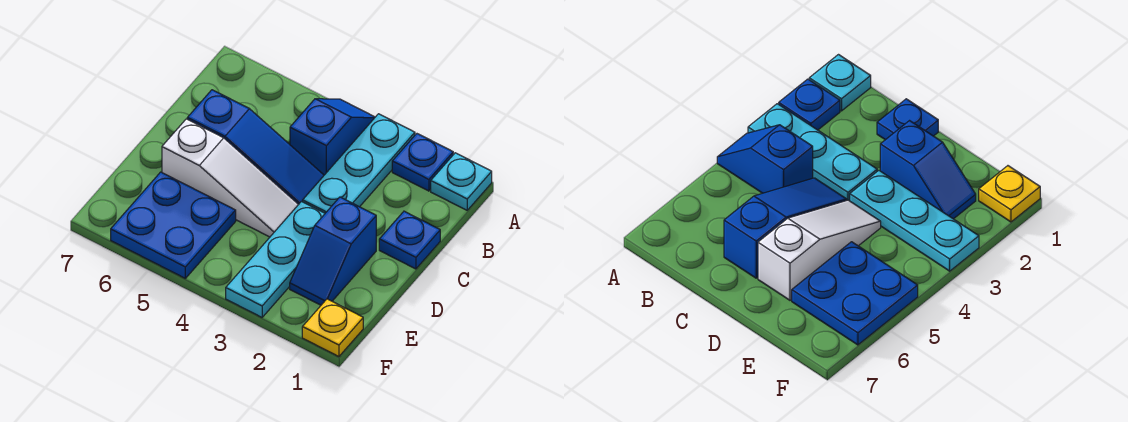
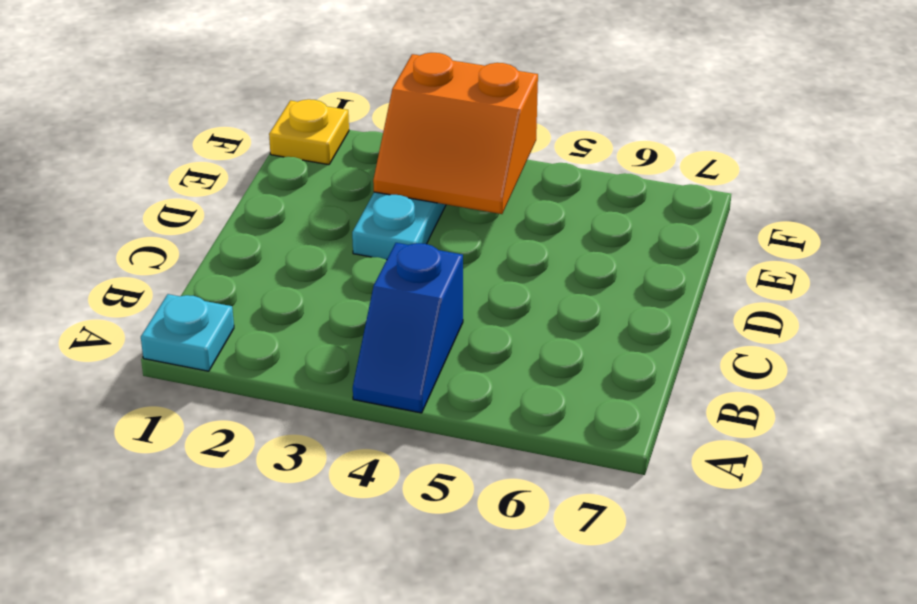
orange 2x2 slope [373,53,538,214] -> none
none -> blue 1x1 plate [392,134,453,191]
none -> cyan 1x3 plate [303,114,415,213]

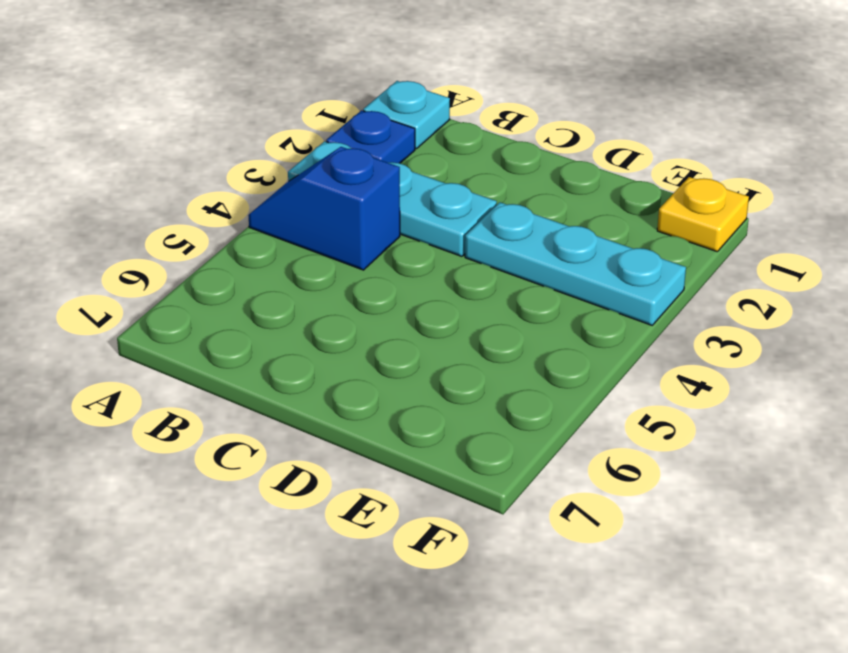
none -> blue 1x1 plate [379,211,440,269]
none -> blue 1x3 slope [187,90,324,204]

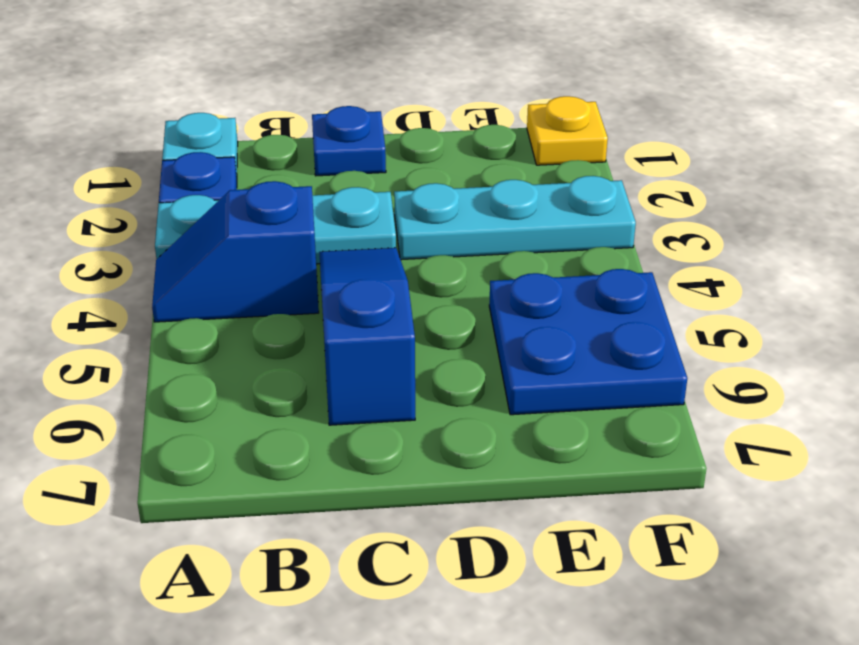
none -> blue 1x2 slope [290,197,376,305]
none -> white 1x3 slope [162,119,299,237]

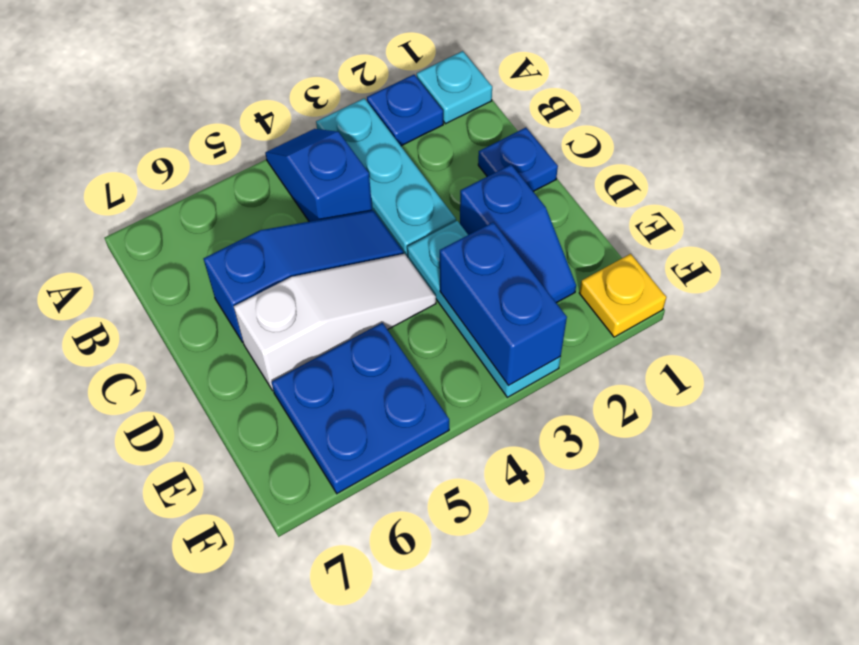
blue 1x2 brick [440,222,567,386] -> none

